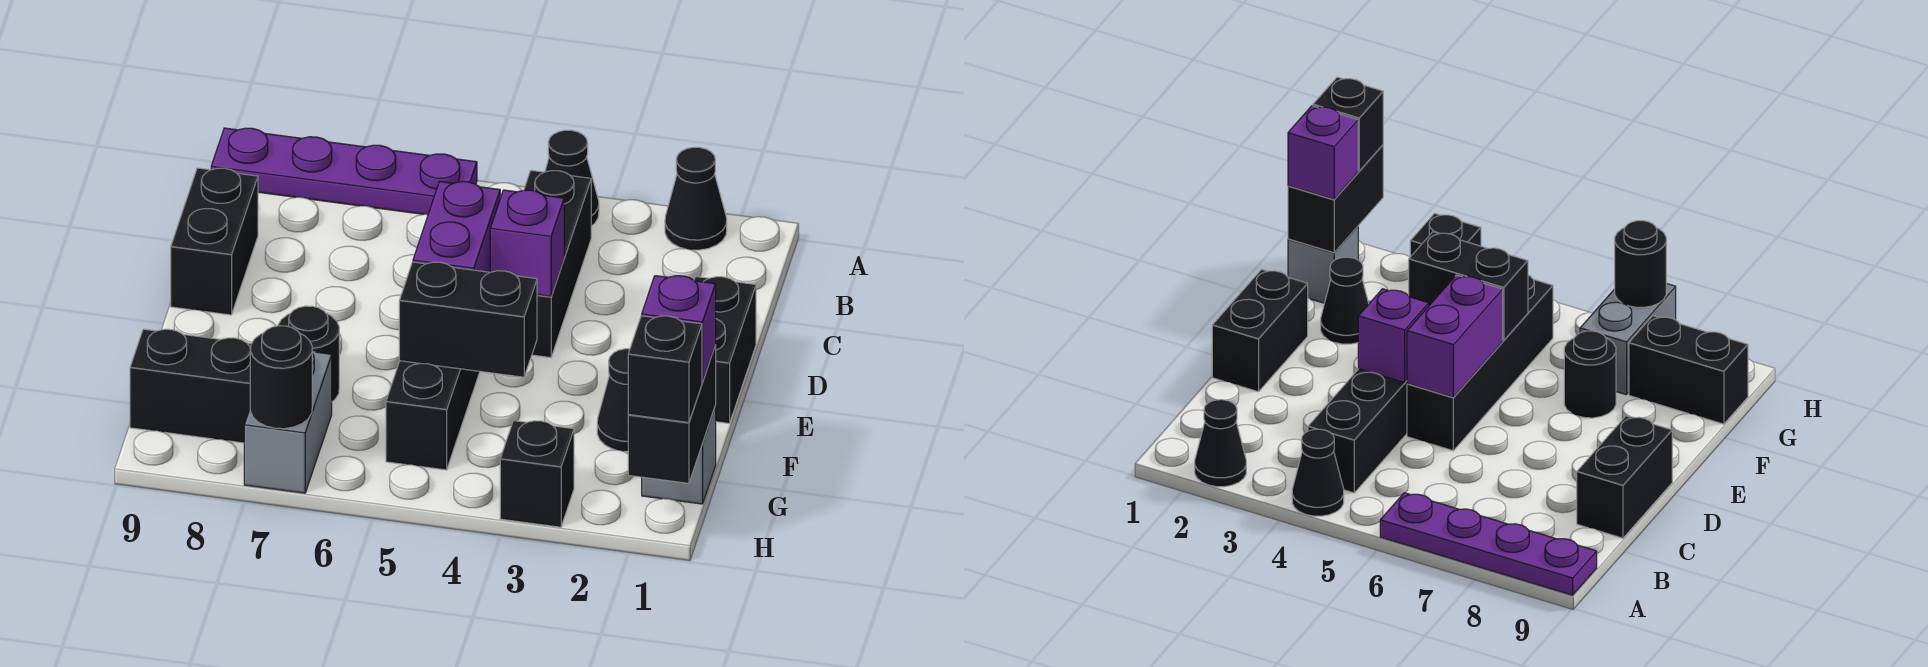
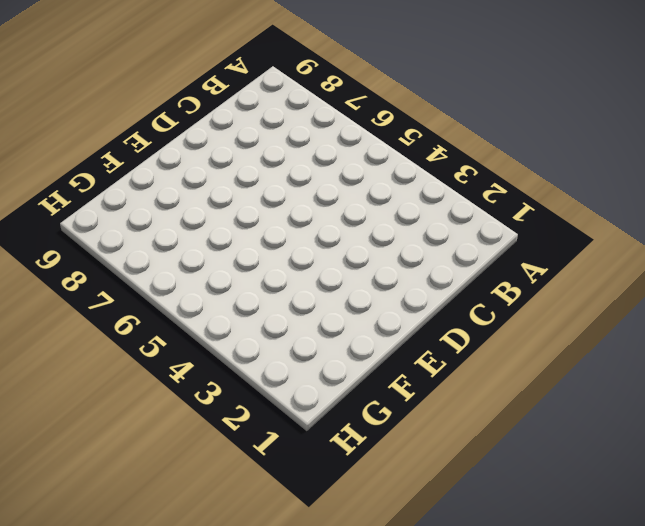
none -> black 1x1 cone [665,147,727,250]
none -> black 1x1 cone [545,130,599,226]
none -> purple 1x4 plate [211,128,477,215]

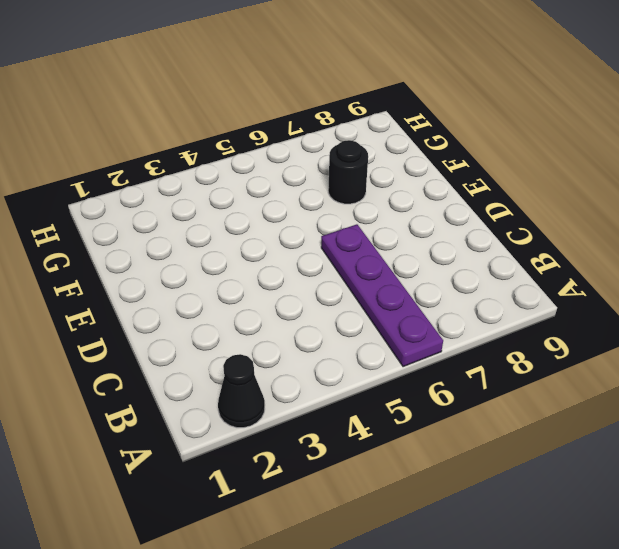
purple 1x4 plate [321,224,443,367] -> purple 1x4 plate turned to [211,128,477,215]
none -> black 1x1 cone [545,130,599,226]
none -> black 1x3 brick [524,170,591,358]
none -> black 1x2 brick [171,168,258,315]

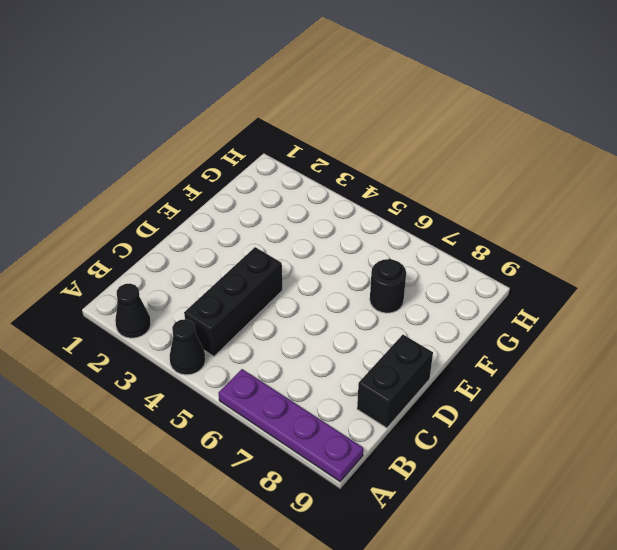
none -> black 1x2 brick [694,277,756,423]
none -> black 1x4 brick [386,361,480,470]
none -> black 1x1 cone [597,349,630,451]

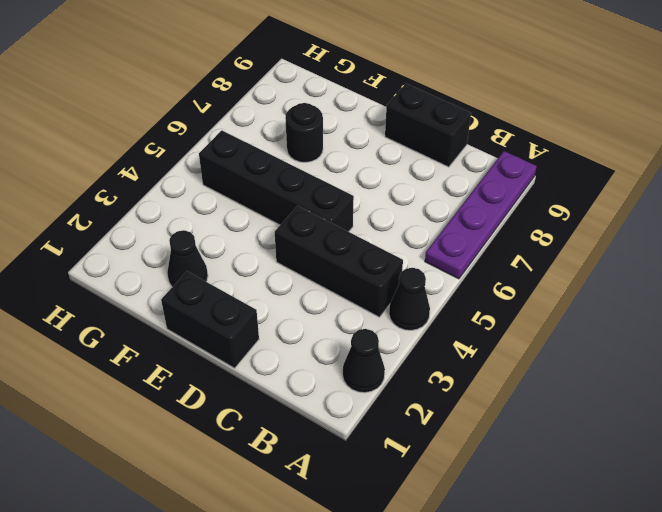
none -> grey 1x1 brick [642,406,716,504]
none -> grey 1x2 brick [244,352,332,493]
none -> black 1x2 brick [130,329,251,443]

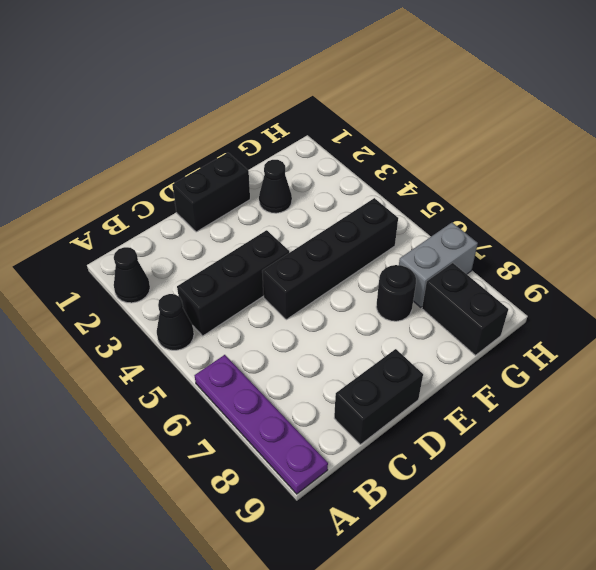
none -> grey 1x1 brick [642,406,716,504]
none -> black 1x1 brick [500,421,574,527]
none -> purple 1x1 brick [490,190,564,297]

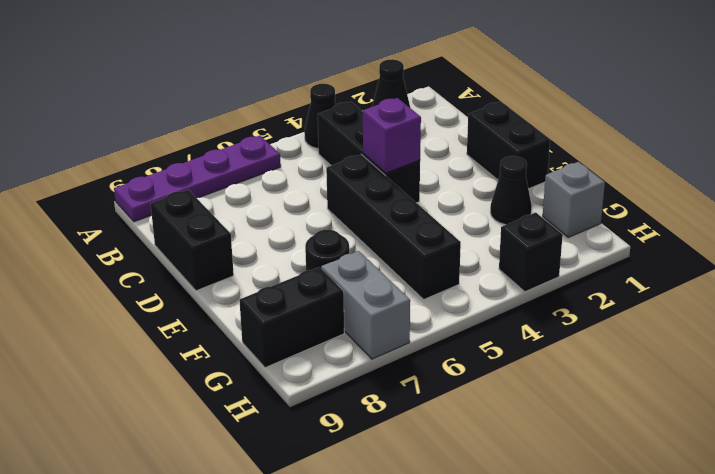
none -> purple 1x2 brick [413,182,500,272]
none -> black 1x2 brick [399,262,537,377]
none -> black 1x2 brick [628,345,716,483]

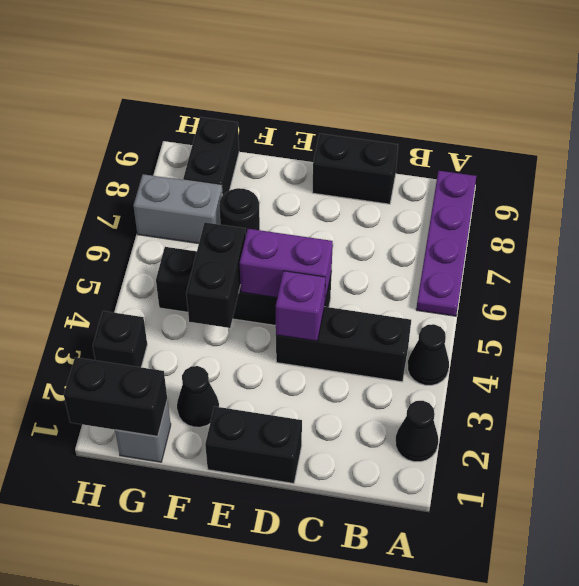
none -> black 1x1 round brick [250,326,312,429]
none -> purple 1x1 brick [642,276,716,382]
none -> black 1x1 brick [628,316,702,422]

